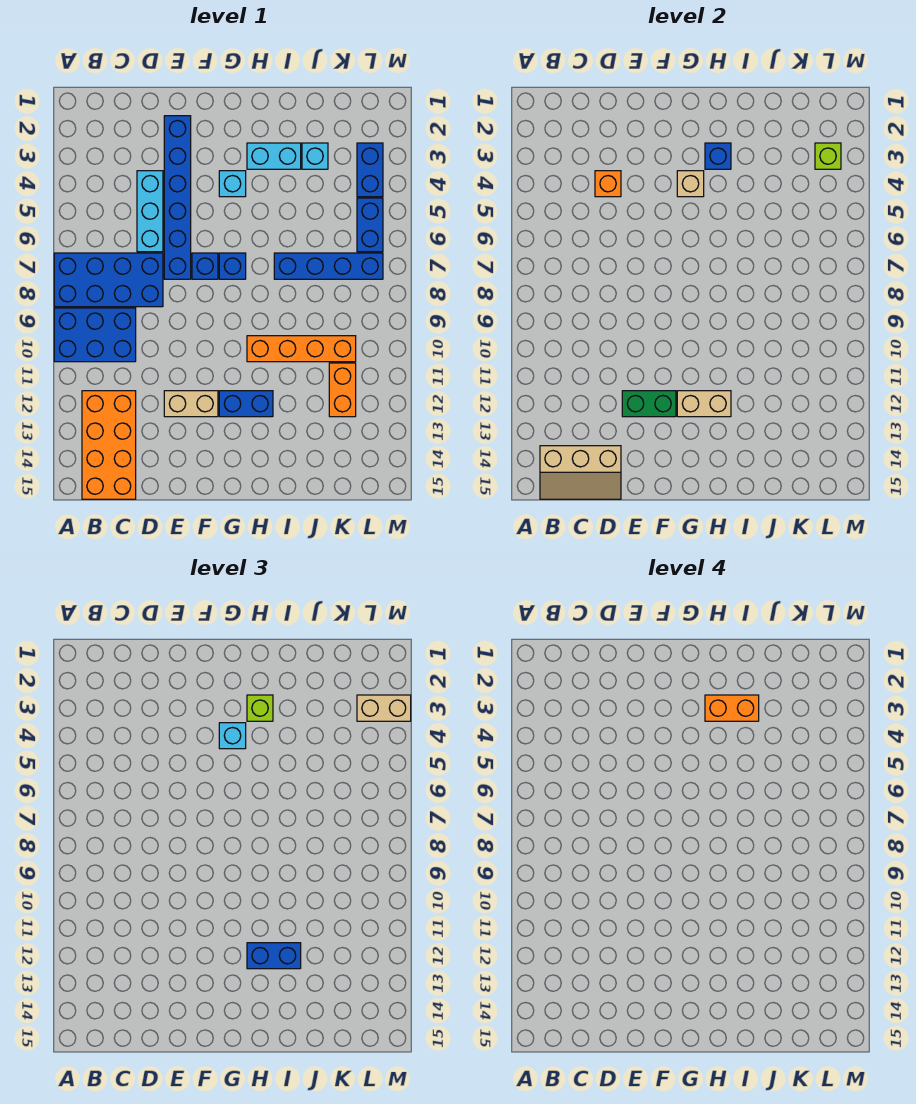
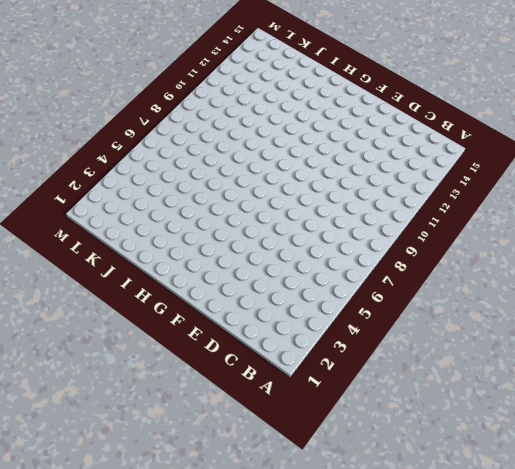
none -> blue 2x4 brick [54,253,163,307]
none -> blue 2x3 brick [54,308,136,362]
none -> orange 2x4 brick [82,391,136,499]

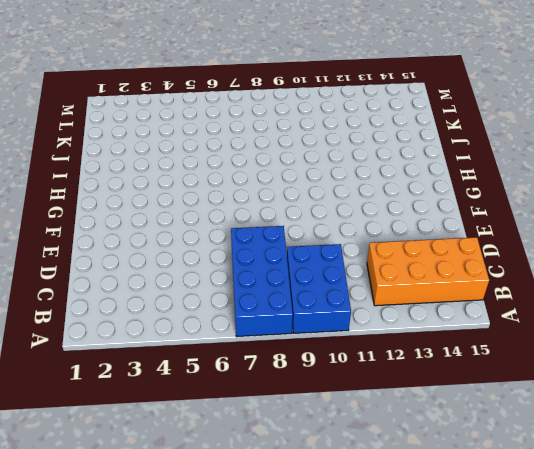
none -> cyan 1x3 brick [137,171,163,252]
none -> blue 1x6 brick [164,116,191,279]
none -> tan 1x2 brick [164,391,218,417]

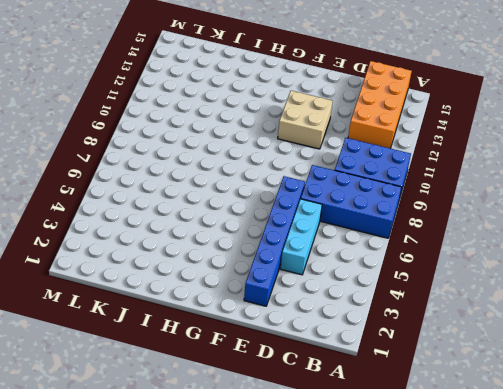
tan 2x2 brick [278,91,333,149] -> tan 1x2 brick [164,391,218,417]
none -> blue 1x1 brick [192,253,218,279]
none -> cyan 1x1 brick [219,171,246,197]
none -> blue 1x1 brick [219,253,246,279]

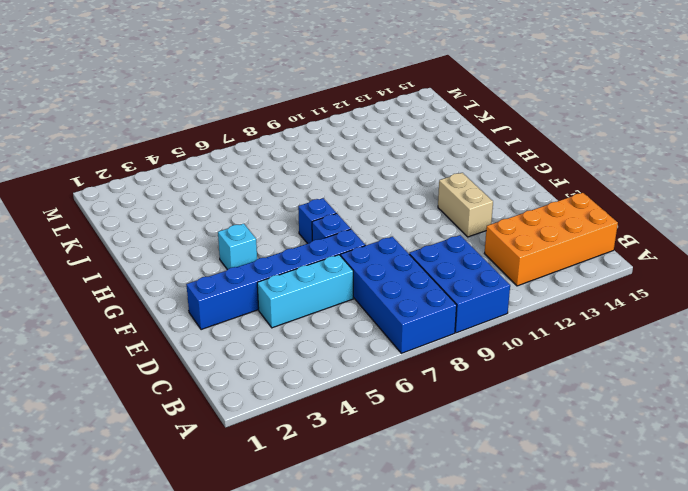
none -> blue 1x2 brick [219,391,273,417]
none -> cyan 1x2 brick [247,143,301,169]
none -> orange 1x4 brick [247,336,356,362]

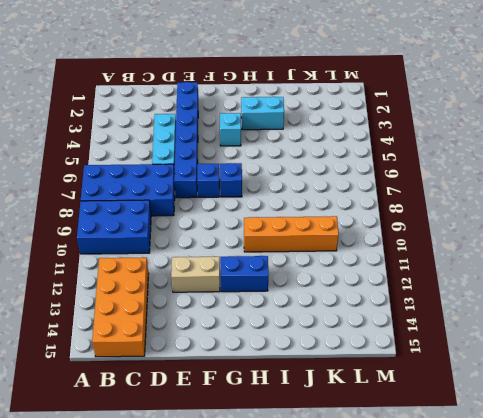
none -> blue 1x4 brick [274,253,383,279]
none -> cyan 1x1 brick [302,143,328,169]
none -> orange 1x2 brick [329,363,356,417]

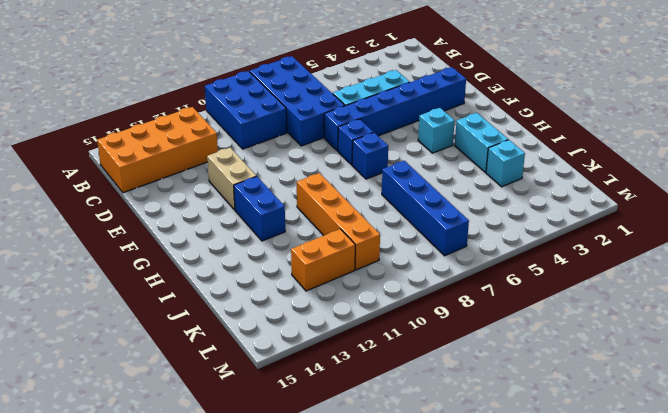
none -> blue 1x2 brick [357,143,383,197]
none -> blue 1x2 brick [357,198,383,252]
none -> tan 2x3 slope [540,446,621,499]

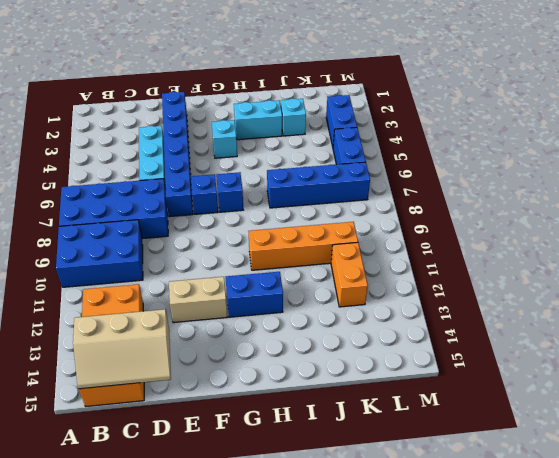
none -> orange 1x1 brick [595,171,621,197]
none -> green 1x2 brick [622,391,676,417]
none -> tan 1x1 brick [677,171,704,197]

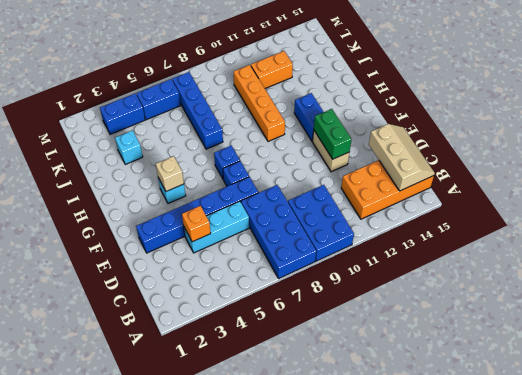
none -> cyan 1x2 brick [247,143,301,169]
none -> tan 1x2 brick [677,391,731,417]
none -> blue 1x1 brick [705,143,731,169]

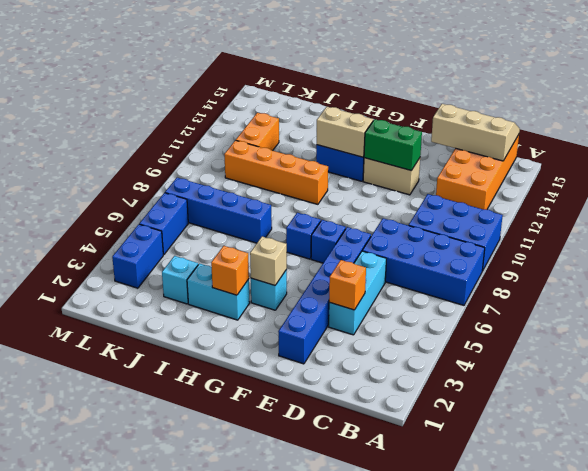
orange 1x1 brick [211,246,249,295] -> blue 1x1 brick [705,143,731,169]
none -> lime 1x1 brick [815,143,841,169]
none -> cyan 1x1 brick [219,723,246,749]
none -> lime 1x1 brick [247,695,273,721]

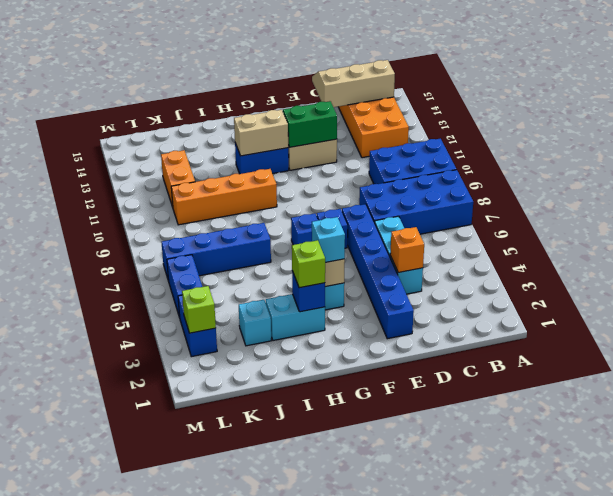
none -> blue 1x2 brick [247,943,301,969]
none -> tan 1x2 brick [357,695,411,721]
none -> orange 1x2 brick [705,695,759,721]

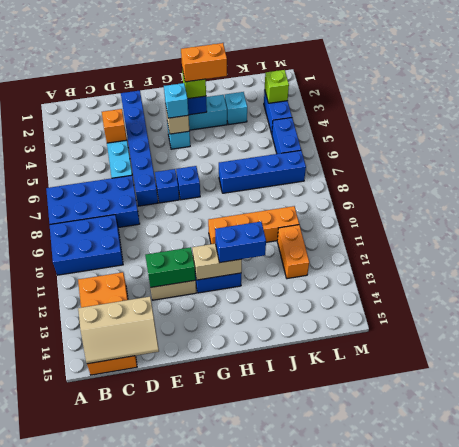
none -> tan 1x2 brick [357,695,411,721]

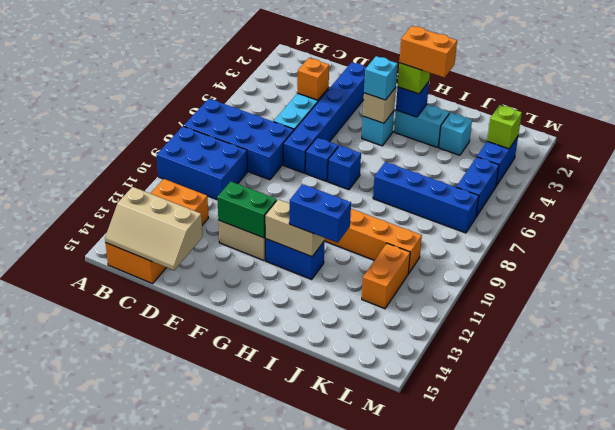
none -> tan 1x2 brick [357,695,411,721]

